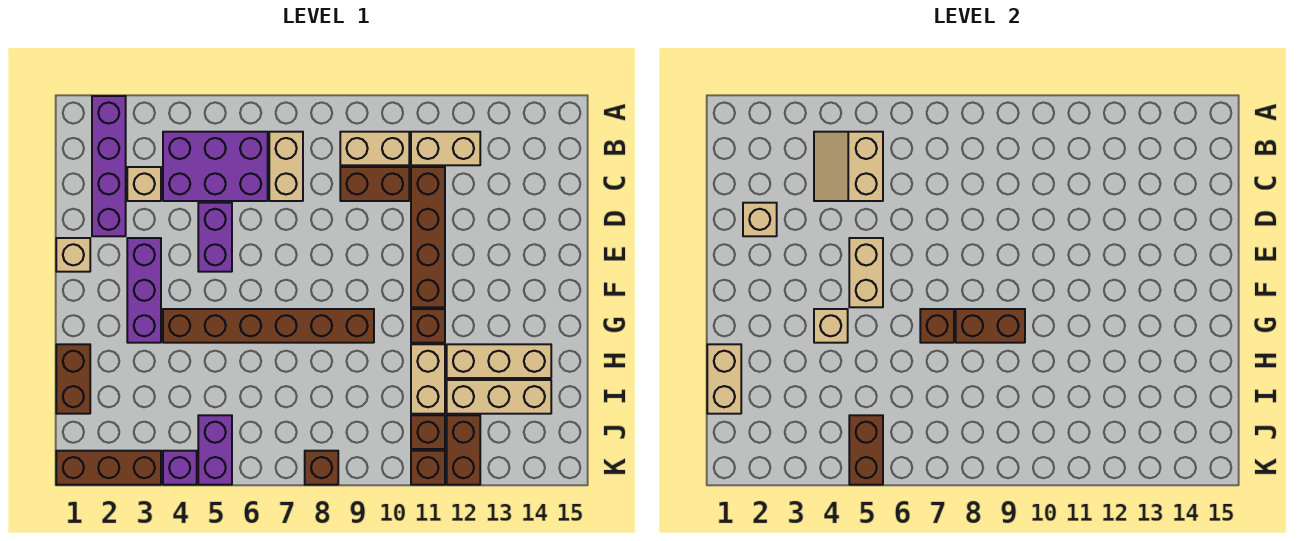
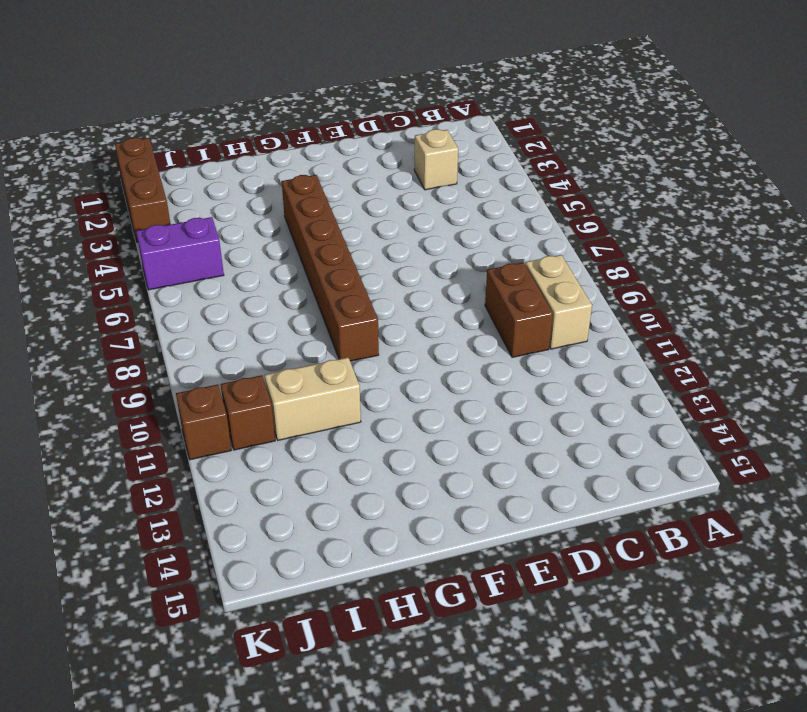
none -> purple 1x4 brick [92,96,126,236]
none -> purple 2x3 brick [163,132,268,201]
none -> tan 1x2 brick [269,132,303,201]
none -> tan 1x2 brick [411,132,480,165]

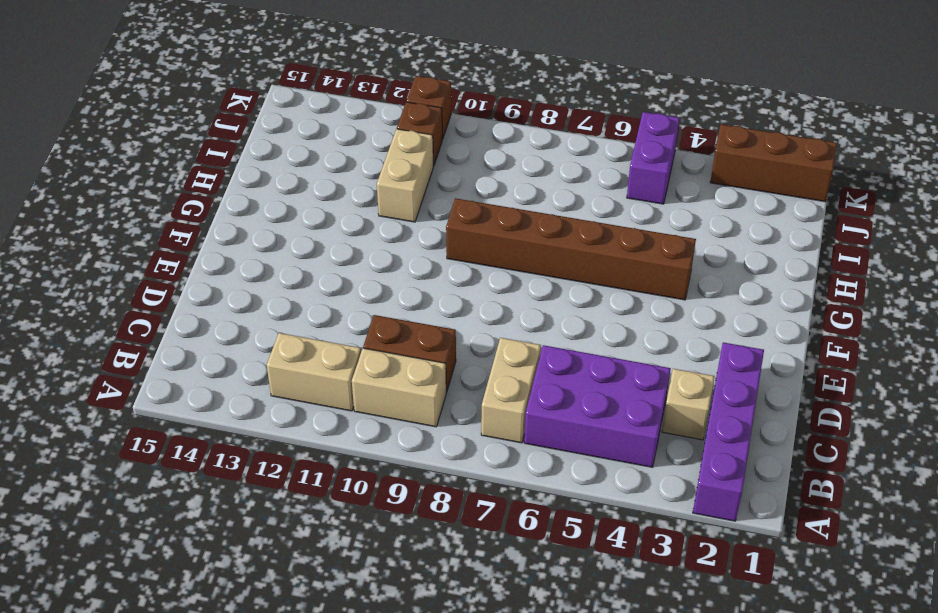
none -> brown 1x4 brick [411,167,445,307]
none -> purple 1x2 brick [198,203,232,272]
none -> tan 1x1 brick [56,238,90,272]
none -> purple 1x3 brick [127,238,161,343]

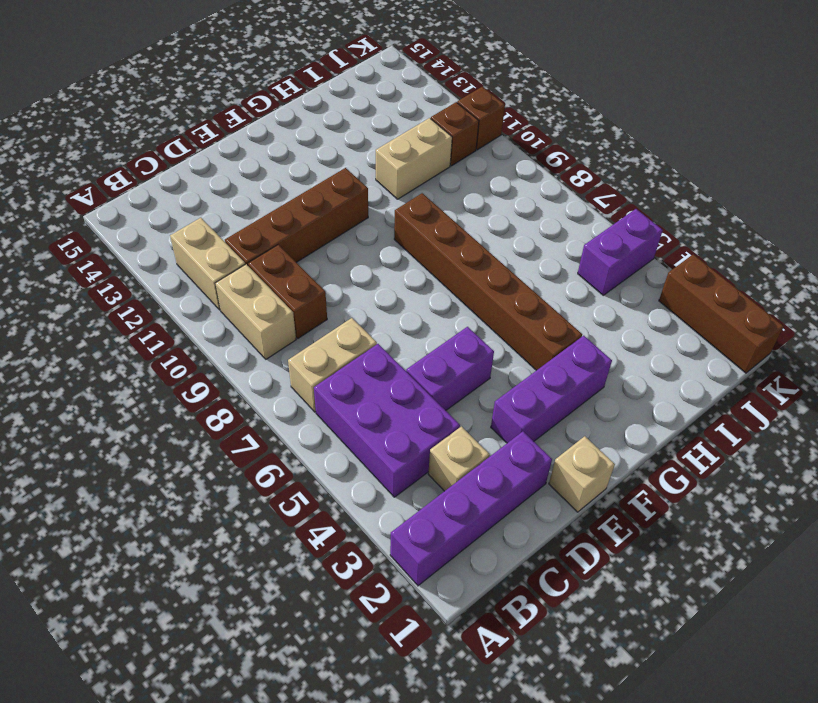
none -> brown 1x1 brick [411,309,445,343]
none -> brown 1x2 brick [56,344,90,414]
none -> tan 1x3 brick [447,344,551,378]
none -> tan 1x3 brick [447,380,551,414]

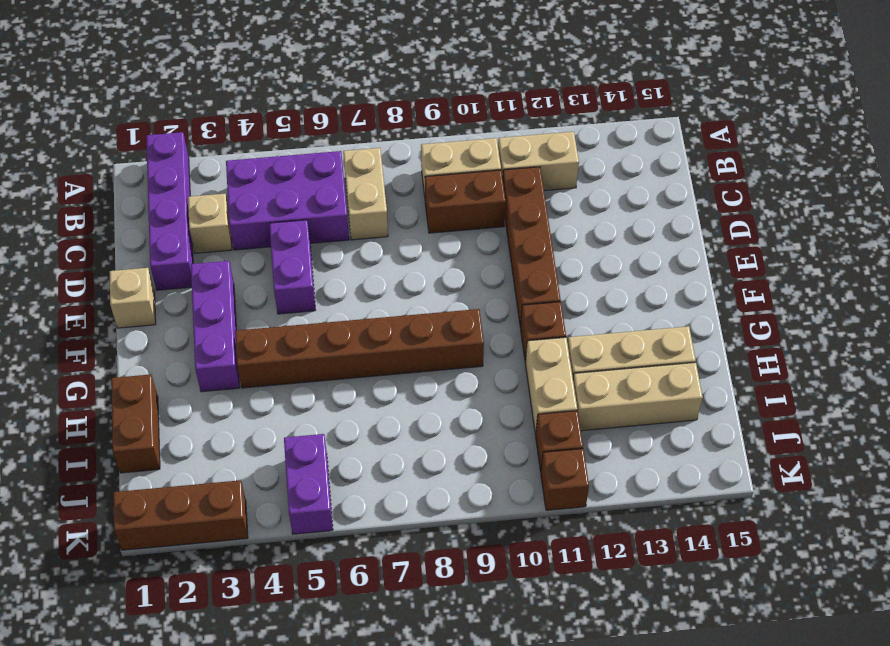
none -> brown 1x2 brick [447,415,480,485]
none -> purple 1x1 brick [163,451,197,485]
none -> brown 1x1 brick [305,451,338,485]
none -> tan 2x2 slope [814,132,883,201]

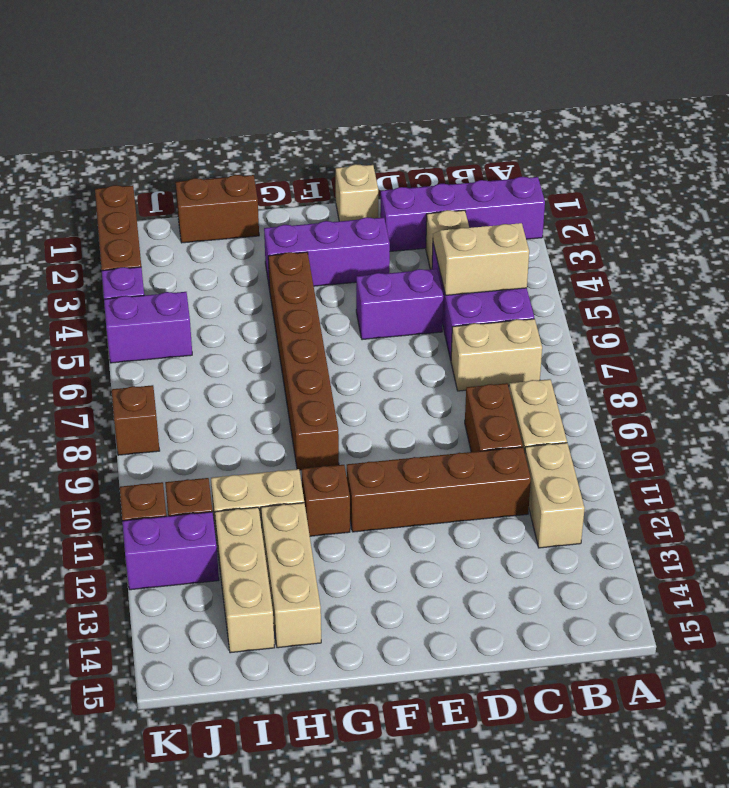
purple 1x2 brick [122,512,219,590] -> brown 1x2 brick [447,415,480,485]
none -> tan 1x1 brick [743,203,777,236]
none -> tan 1x2 brick [849,238,883,307]
none -> tan 1x1 brick [814,309,848,343]
none -> brown 1x1 brick [920,309,954,343]

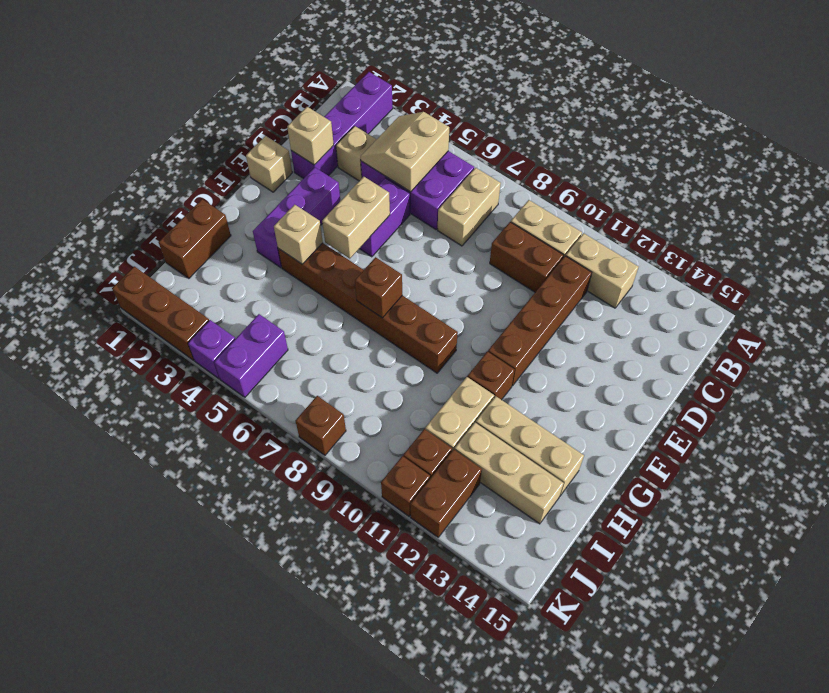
none -> brown 1x2 brick [956,309,1025,343]
none -> tan 1x2 brick [707,344,741,414]
none -> brown 1x2 brick [849,415,883,485]

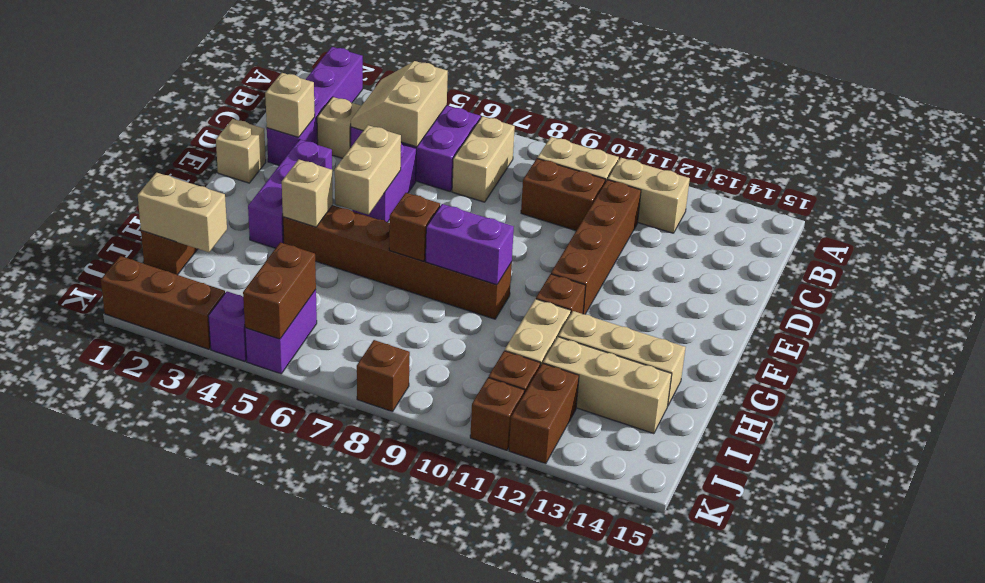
purple 1x2 brick [426,204,514,285] -> brown 1x2 brick [956,309,1025,343]
tan 1x2 brick [138,173,227,252] -> tan 1x2 brick turned to [707,344,741,414]

